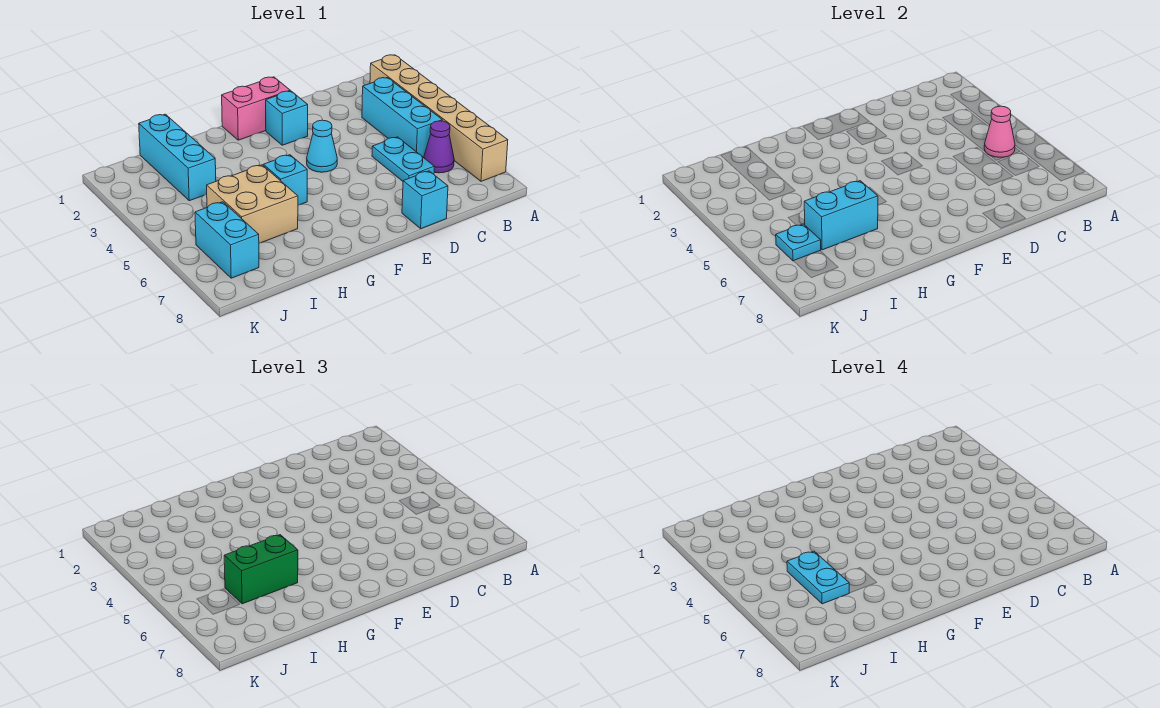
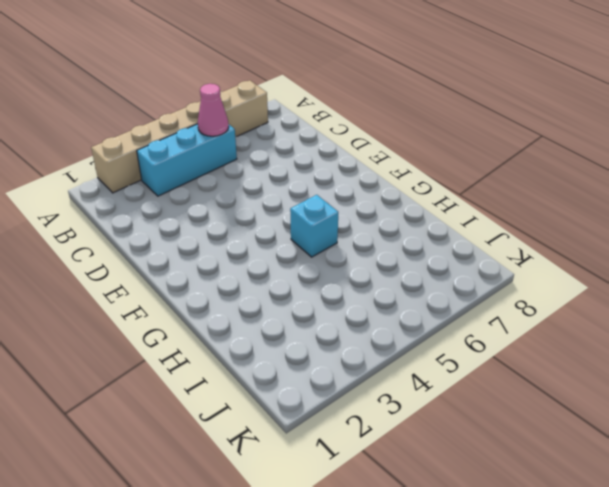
none -> purple 1x1 cone [424,121,454,173]
none -> cyan 1x2 plate [372,137,434,181]
none -> cyan 1x1 brick [402,171,448,229]

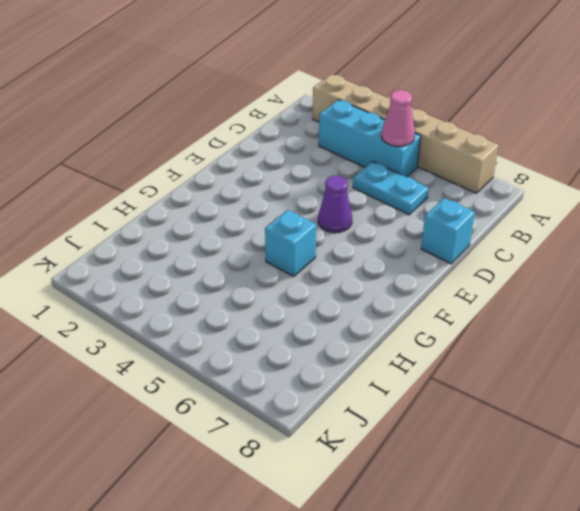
purple 1x1 cone [318,175,352,233] -> purple 1x1 cone moved to [424,121,454,173]
none -> pink 1x2 brick [222,77,290,140]
none -> cyan 1x1 brick [266,91,308,145]
none -> cyan 1x1 cone [307,120,337,172]

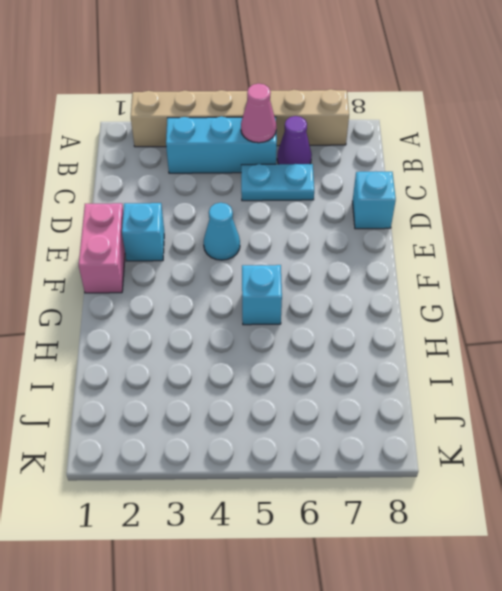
none -> tan 2x2 brick [207,165,298,243]
none -> cyan 1x3 brick [139,114,216,201]
none -> cyan 1x2 brick [195,202,259,278]

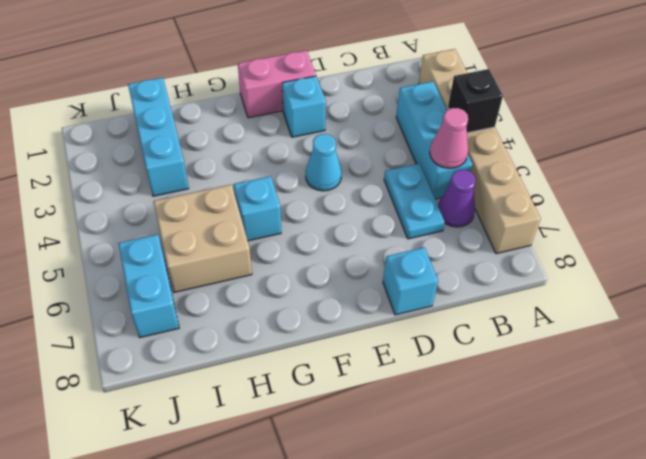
black 1x1 brick [448,69,503,133] -> none
none -> cyan 1x2 brick [804,181,878,250]
none -> cyan 1x1 plate [776,224,821,261]
none -> green 1x2 brick [224,535,298,604]

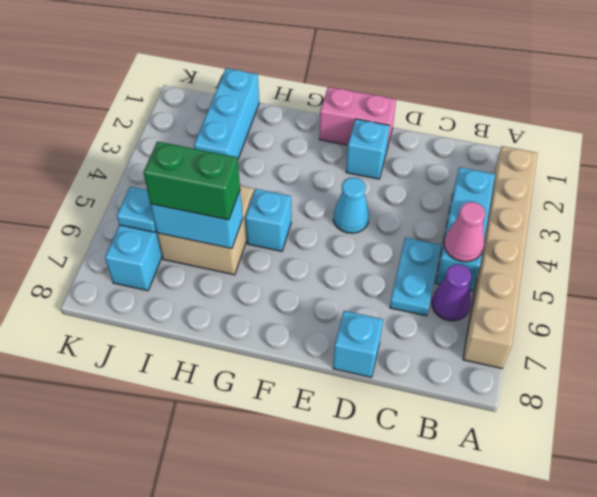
none -> cyan 1x2 plate [787,551,849,604]

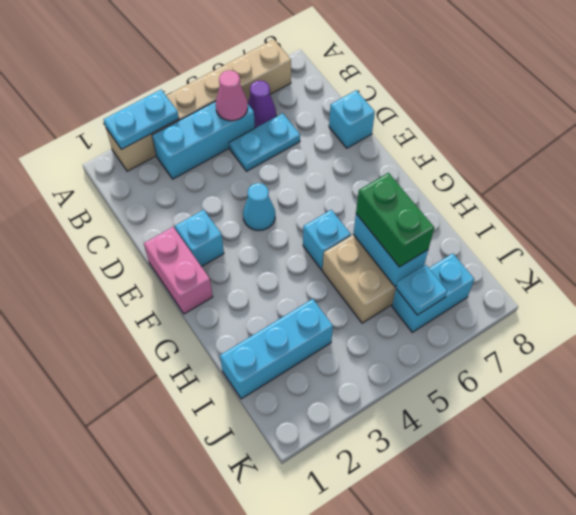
cyan 1x2 plate [104,90,179,149] -> cyan 1x2 plate moved to [787,551,849,604]

